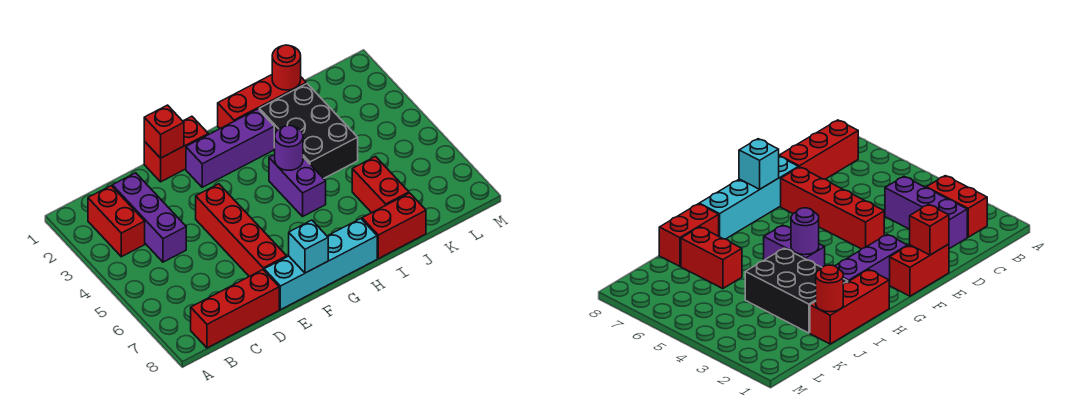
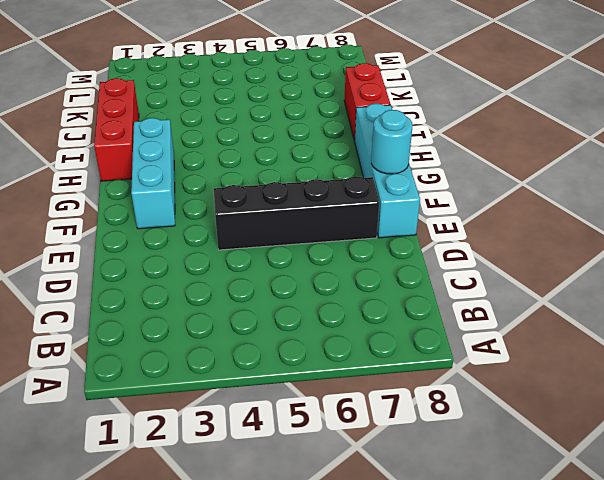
black 1x4 brick [214,176,379,250] -> red 1x4 brick [196,184,287,276]
cyan 1x3 brick [131,118,175,229] -> purple 1x3 brick [186,109,274,187]
cyan 1x1 round brick [371,110,412,174] -> cyan 1x1 brick [289,220,328,273]
none -> red 1x2 brick [88,186,145,257]
none -> red 1x3 brick [191,270,279,348]
none -> purple 1x3 brick [112,173,186,262]

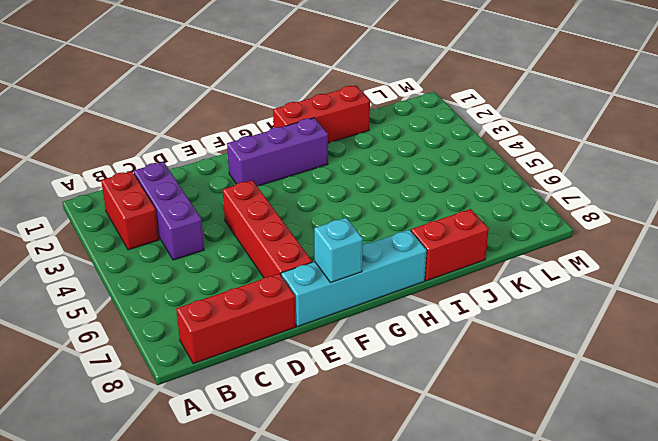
none -> red 1x2 brick [144,116,208,182]
none -> purple 1x2 brick [269,155,326,216]
none -> black 2x3 brick [259,84,358,179]

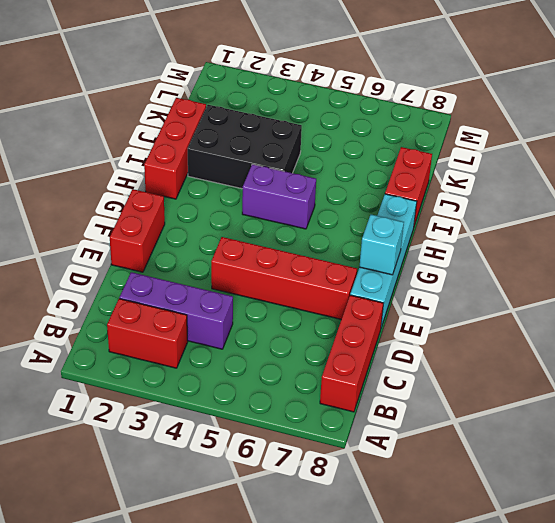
none -> purple 1x3 brick [186,109,274,187]
none -> red 1x2 brick [352,157,409,213]
none -> red 1x1 brick [144,105,184,158]

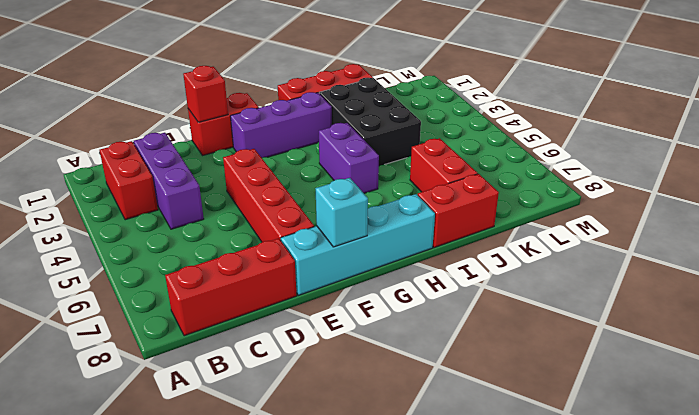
none -> purple 1x1 round brick [275,125,303,170]
none -> red 1x1 round brick [272,45,301,90]

